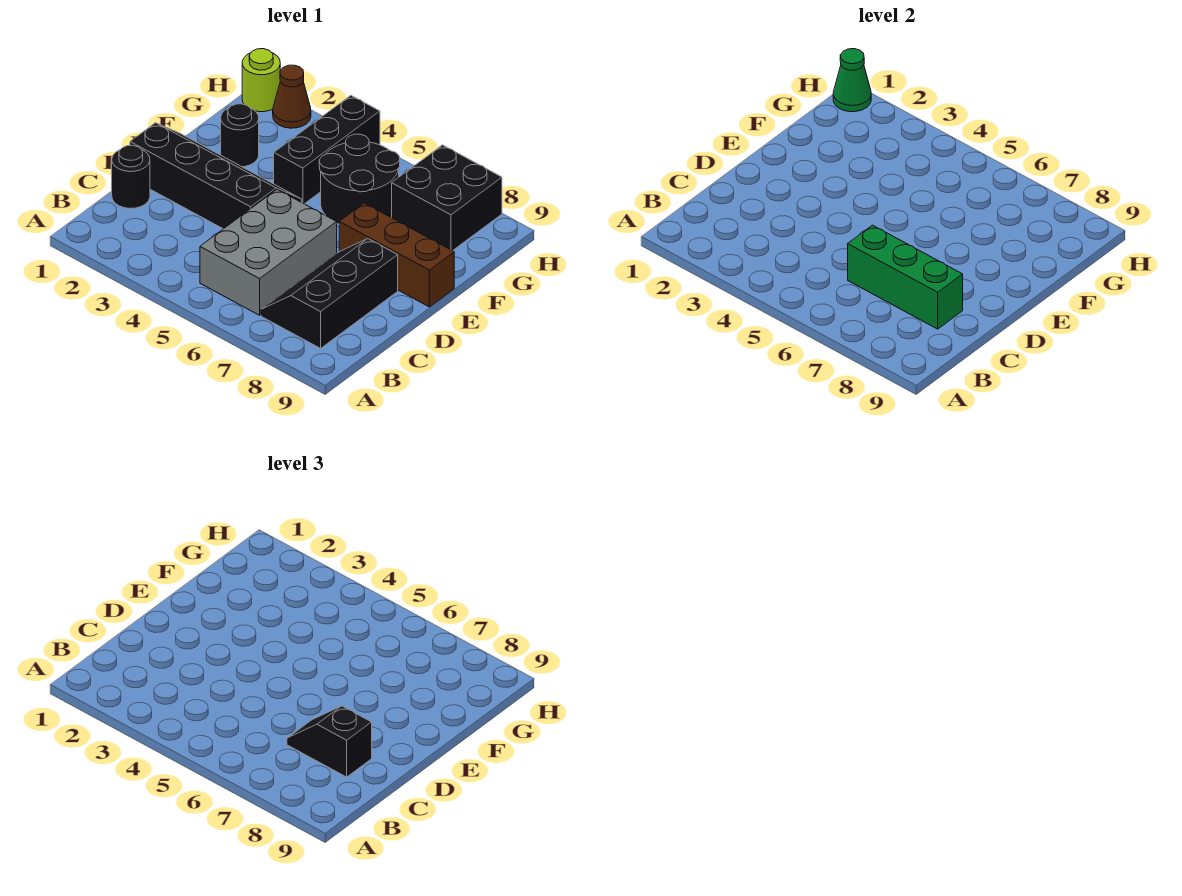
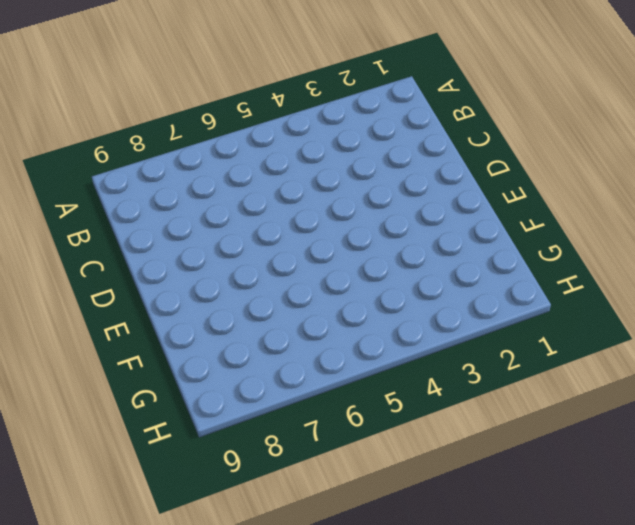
none -> grey 2x3 brick [200,190,337,315]
none -> black 2x3 slope [261,239,398,348]
none -> black 1x1 round brick [112,145,150,208]

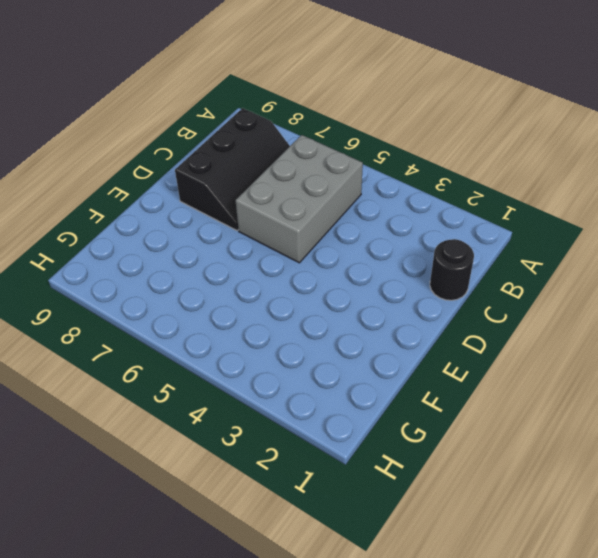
none -> black 2x4 slope [130,123,302,229]
none -> brown 1x3 brick [339,203,454,307]
none -> black 1x1 round brick [221,104,259,167]

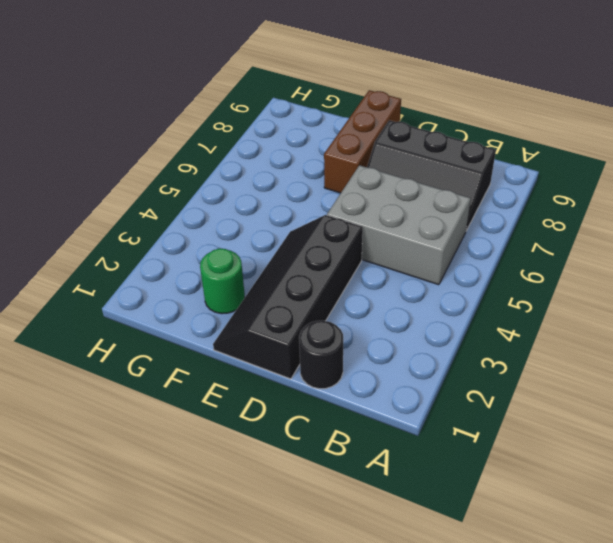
green 1x1 round brick [200,248,245,314] -> black 1x1 round brick [221,104,259,167]
none -> black 1x3 brick [274,96,380,204]
none -> black 2x2 round brick [319,134,400,224]
none -> black 2x2 brick [391,145,502,251]

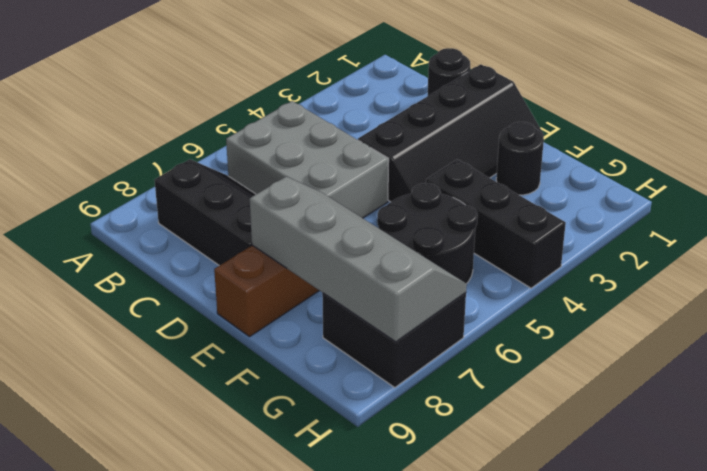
grey 2x4 slope [250,176,467,342] -> none
none -> lime 1x1 round brick [242,49,280,112]
none -> brown 1x1 cone [273,65,311,128]
none -> green 1x3 brick [848,225,963,329]

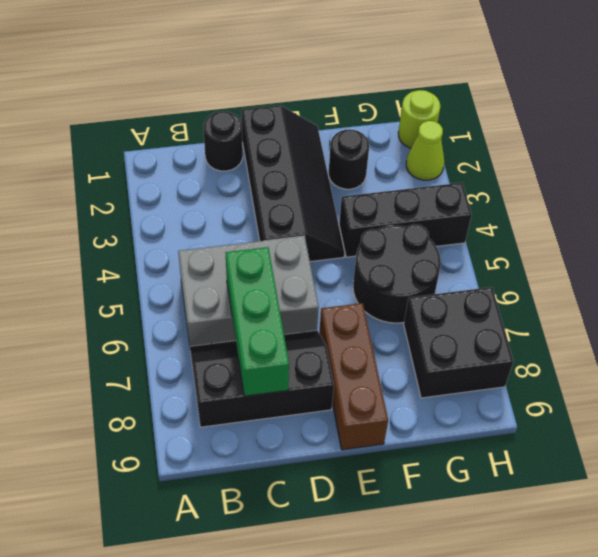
lime 1x1 cone [406,121,444,180] -> brown 1x1 cone [273,65,311,128]
none -> green 1x1 cone [833,49,871,112]
none -> black 1x2 slope [287,706,372,777]

